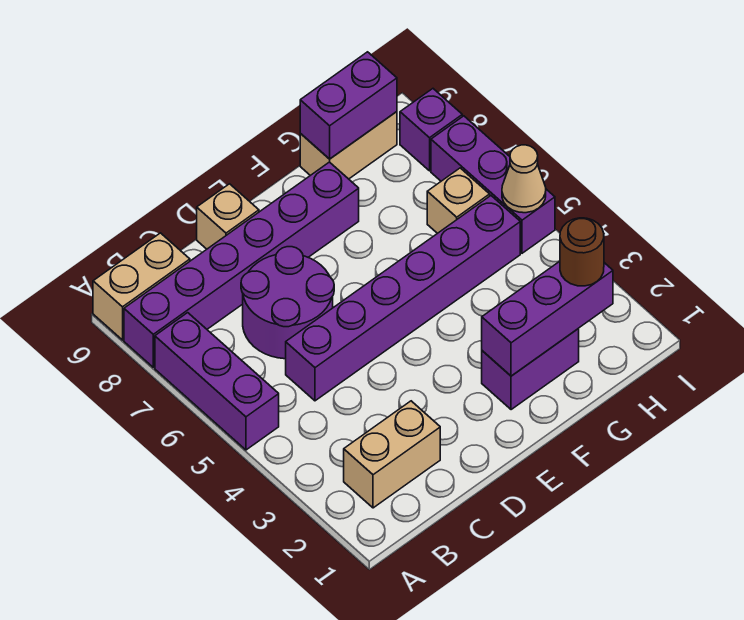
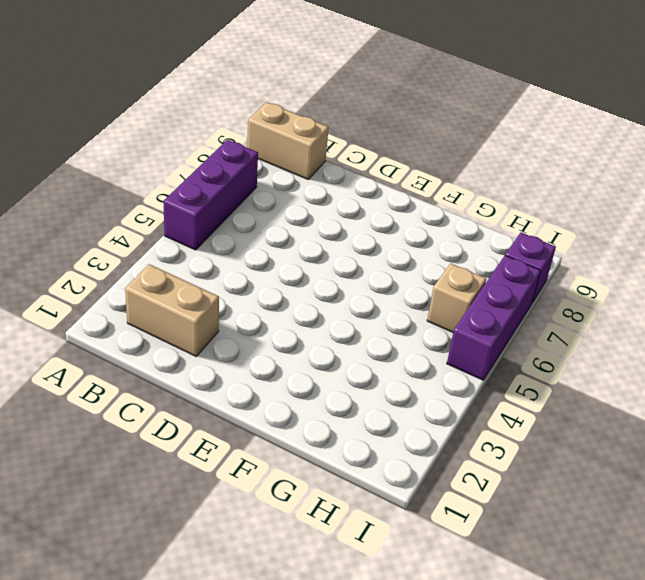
none -> purple 1x6 brick [124,162,359,367]
none -> purple 1x6 brick [286,196,520,401]
none -> purple 2x2 round brick [241,247,334,359]

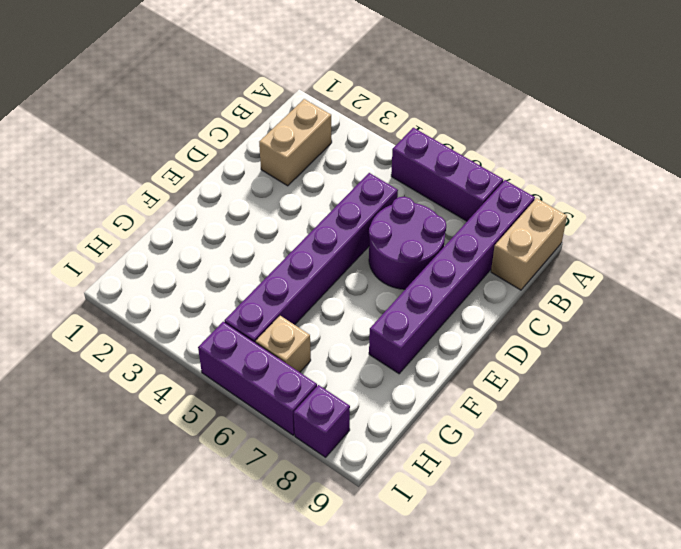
none -> tan 1x1 brick [197,184,259,249]
none -> purple 1x2 brick [482,329,579,410]
none -> tan 1x2 brick [300,112,397,179]

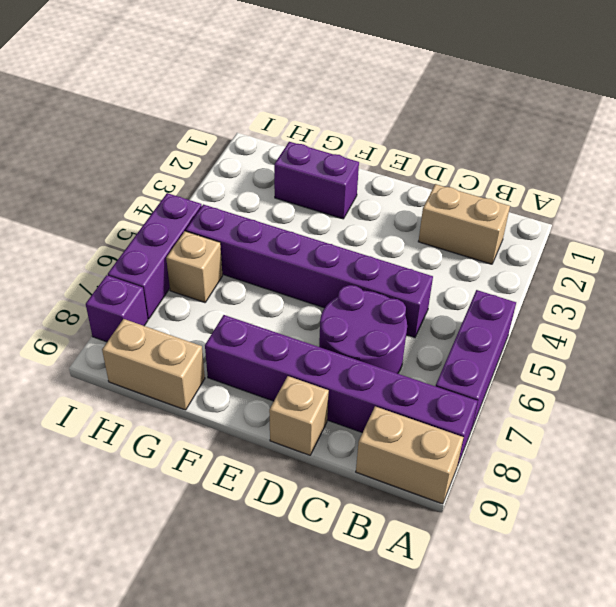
none -> purple 1x3 brick [482,261,613,376]
none -> purple 1x2 brick [300,52,397,159]
none -> tan 1x1 cone [502,145,546,213]

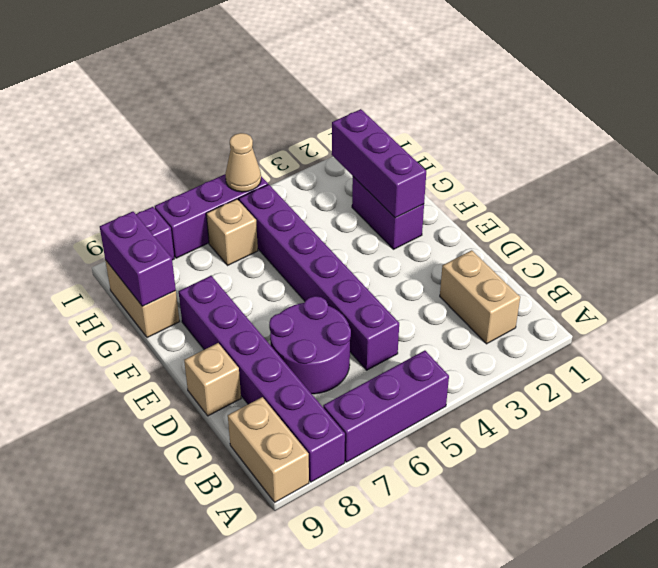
none -> brown 1x1 round brick [560,218,604,286]

